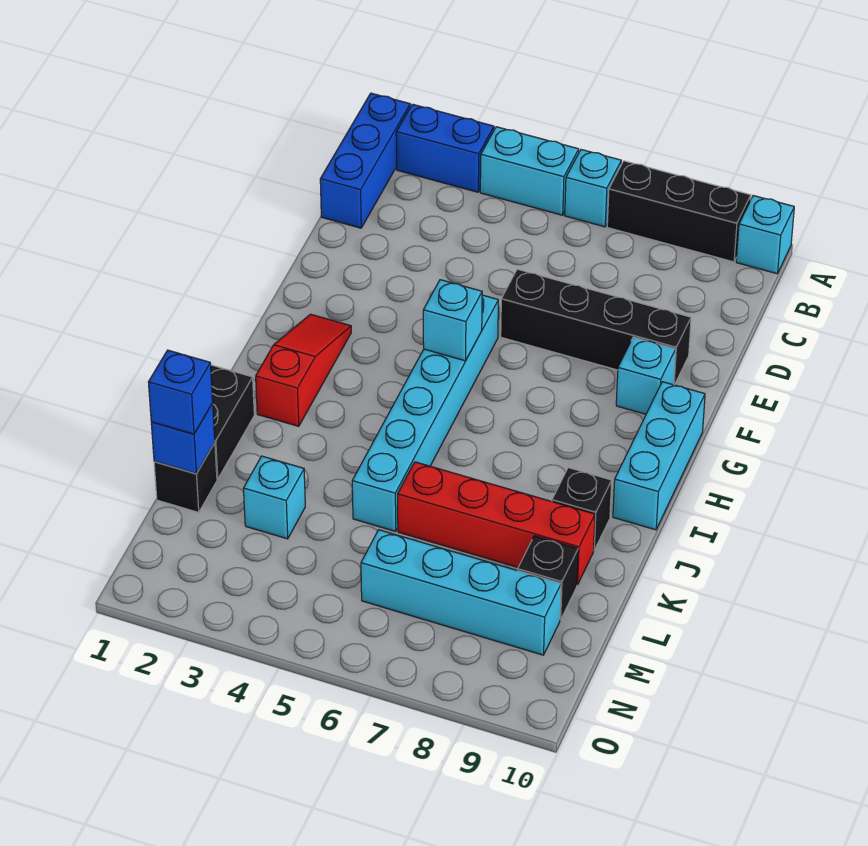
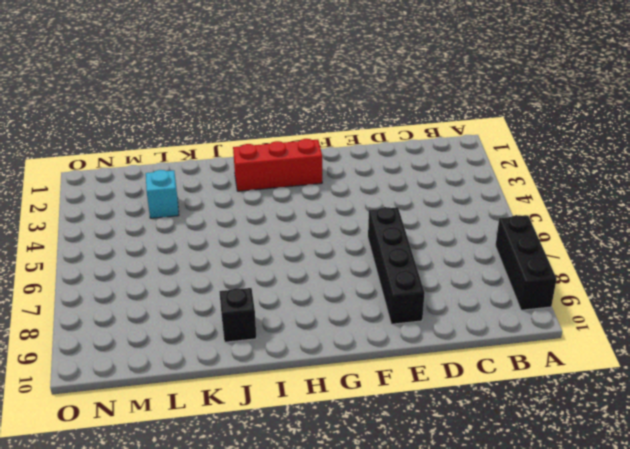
red 1x3 brick [233,139,322,191] -> red 1x3 slope [256,314,351,426]
none -> blue 1x3 brick [320,93,410,228]
none -> blue 1x2 brick [396,104,494,192]
none -> cyan 1x2 brick [480,127,579,215]

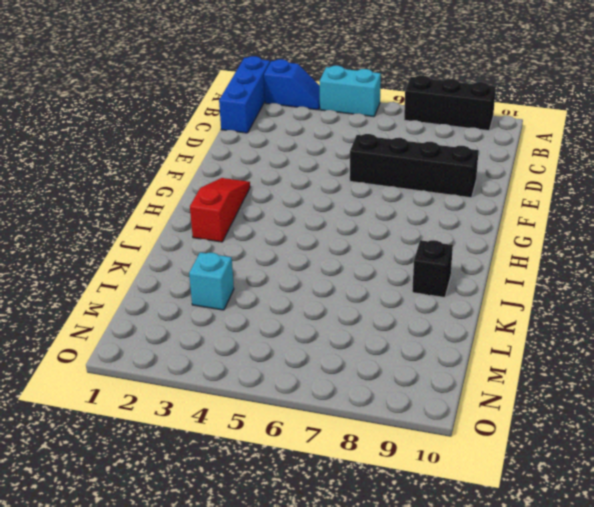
blue 1x2 slope [264,59,320,110] -> blue 1x2 brick [396,104,494,192]
none -> cyan 1x1 brick [565,150,621,227]
none -> cyan 1x1 brick [736,196,794,274]
none -> cyan 1x6 brick [352,295,498,531]

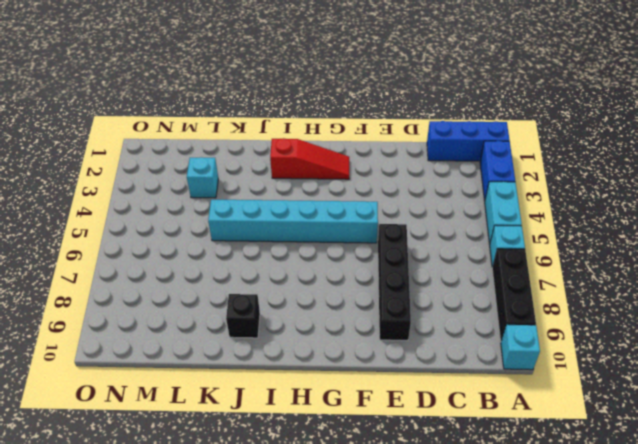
none -> cyan 1x1 brick [616,337,676,414]
none -> cyan 1x3 brick [613,382,705,530]
none -> black 1x2 brick [211,365,254,479]

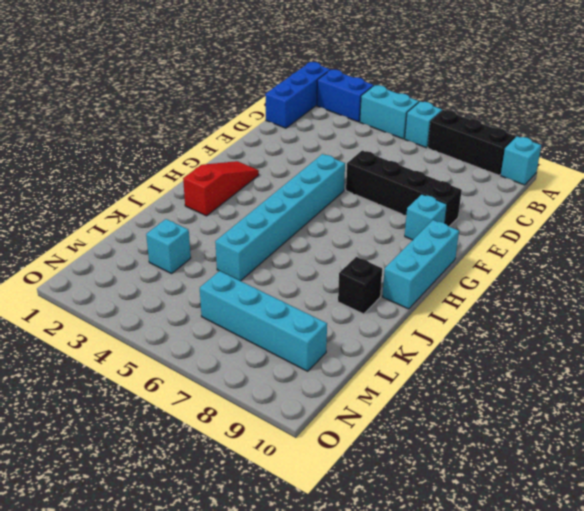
none -> black 1x2 brick [211,365,254,479]
none -> red 1x4 brick [398,462,595,585]
none -> black 1x1 brick [154,443,217,512]

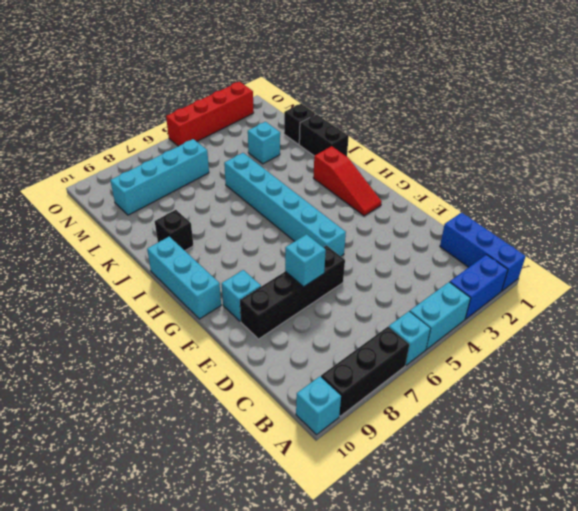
cyan 1x1 brick [285,234,326,287] -> cyan 1x1 brick moved to [423,280,482,361]
red 1x4 brick [166,82,254,146] -> red 1x4 brick moved to [398,462,595,585]
none -> black 1x1 brick [518,536,578,620]
none -> blue 1x1 brick [151,403,215,474]
none -> blue 1x1 brick [148,350,213,434]

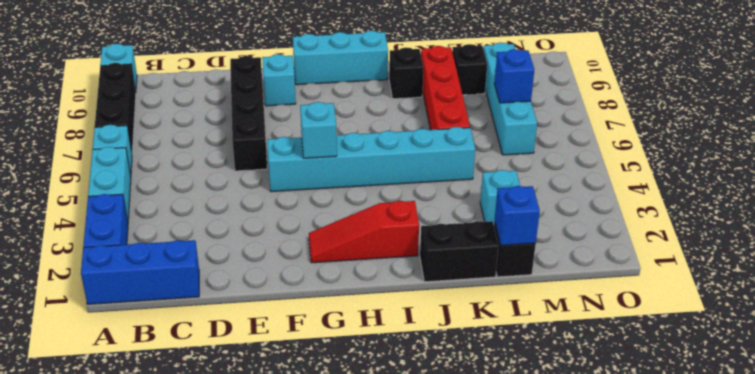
blue 1x1 brick [494,49,534,103] -> blue 1x1 brick moved to [148,350,213,434]

